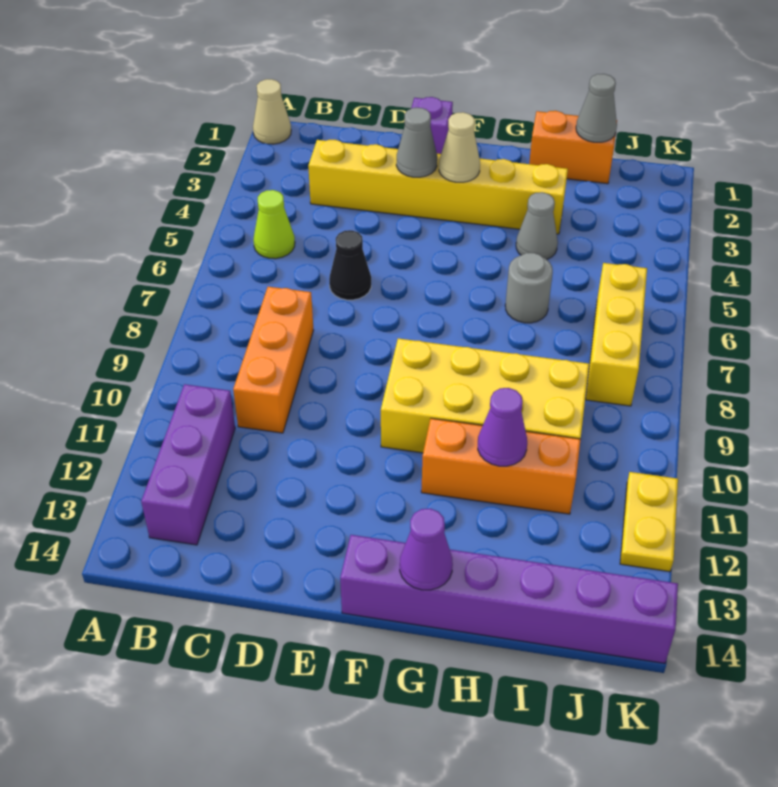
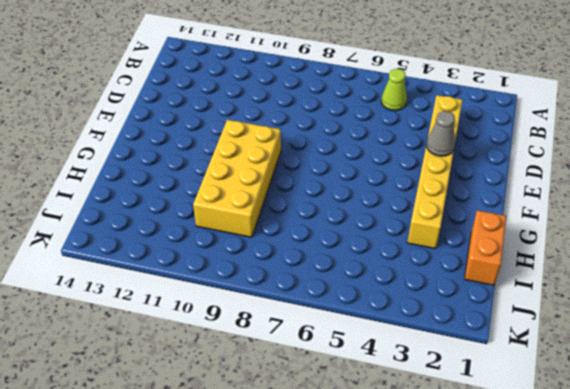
none -> tan 1x1 cone [253,79,291,144]
none -> purple 1x3 brick [141,384,235,545]
none -> orange 1x3 brick [233,287,314,433]

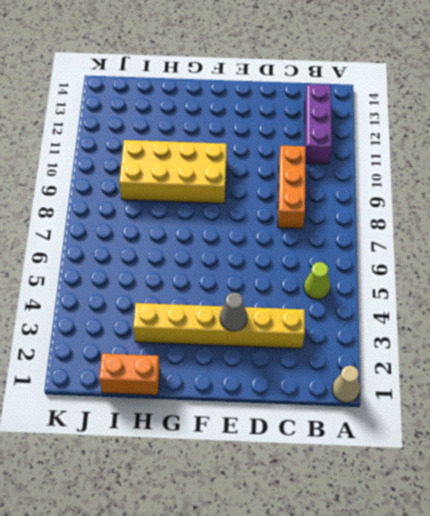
none -> black 1x1 cone [329,230,371,300]
none -> purple 1x1 brick [411,97,453,154]
none -> purple 1x6 brick [340,535,678,663]

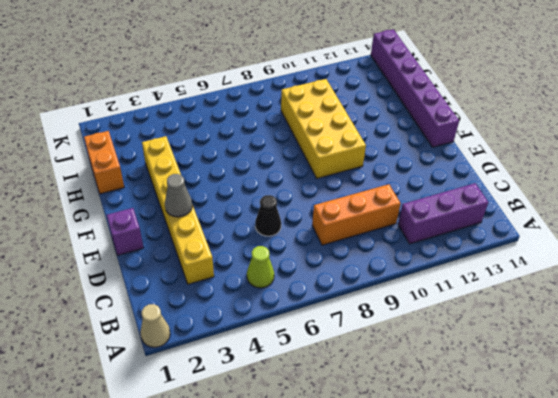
none -> orange 1x3 brick [421,418,581,514]
none -> grey 1x1 cone [516,192,558,259]
none -> grey 1x1 round brick [505,253,553,323]

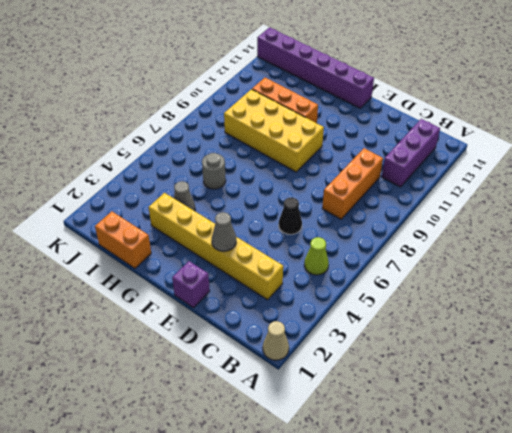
none -> yellow 1x3 brick [586,263,647,406]
none -> yellow 1x2 plate [620,472,678,572]
none -> tan 1x1 cone [439,112,480,182]

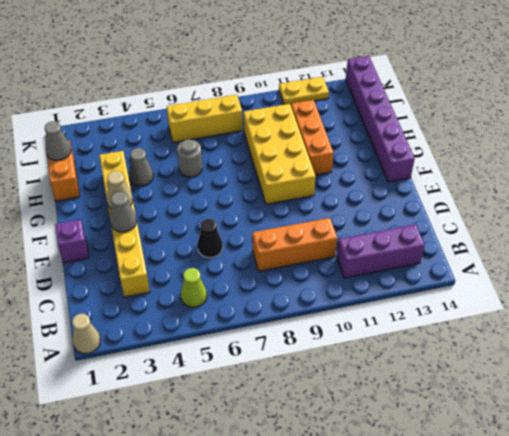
none -> purple 1x1 cone [400,509,453,590]
none -> purple 1x1 cone [478,388,527,466]

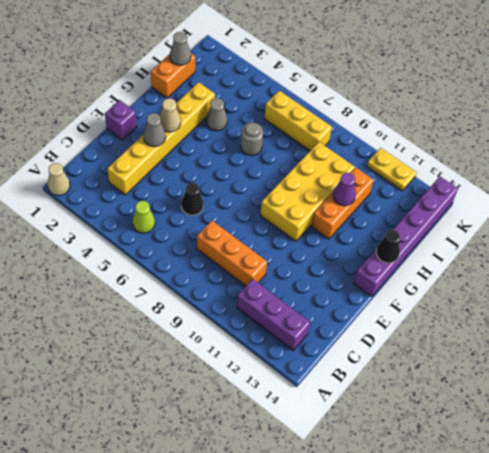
black 1x1 cone [376,230,400,263] -> purple 1x1 cone [400,509,453,590]

